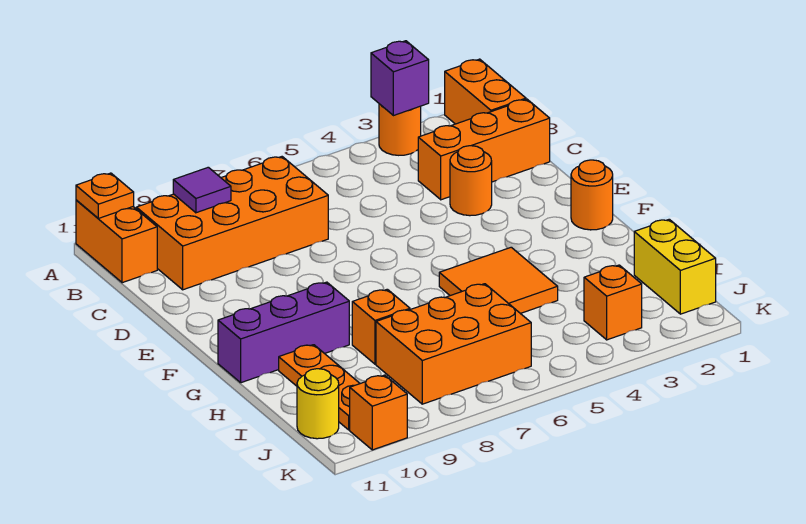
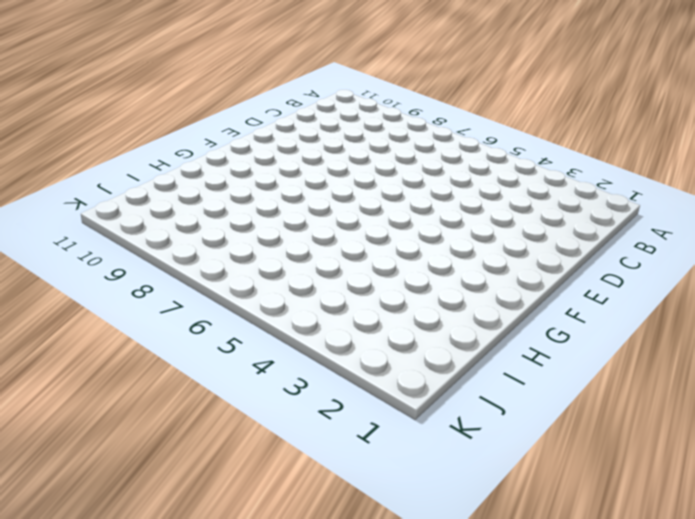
none -> orange 1x2 brick [445,59,526,124]
none -> orange 1x1 round brick [379,104,421,155]
none -> orange 1x2 brick [76,200,157,283]

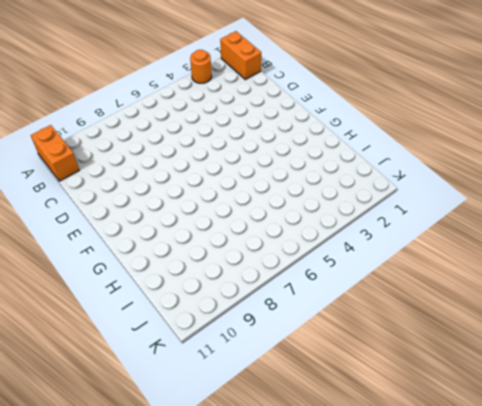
none -> orange 2x4 brick [136,157,328,290]
none -> orange 1x3 brick [418,99,550,200]
none -> orange 1x1 round brick [450,146,492,216]

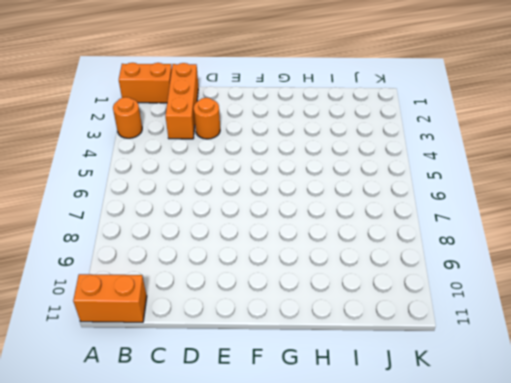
none -> orange 2x4 brick [136,157,328,290]
none -> orange 1x1 round brick [571,160,613,230]
none -> orange 2x2 tile [439,247,558,314]

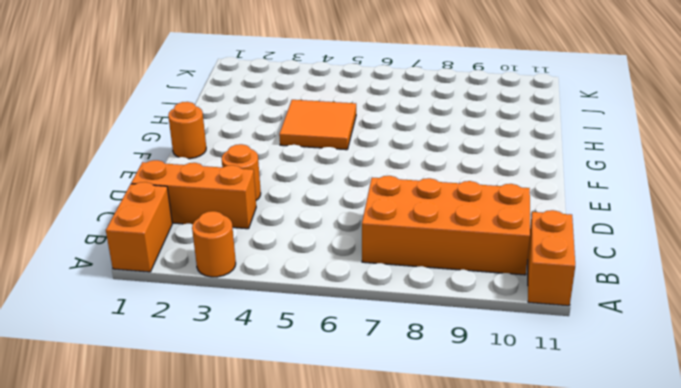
none -> purple 1x3 brick [218,282,349,383]
none -> orange 1x1 brick [352,289,410,364]
none -> orange 1x3 plate [279,345,360,430]

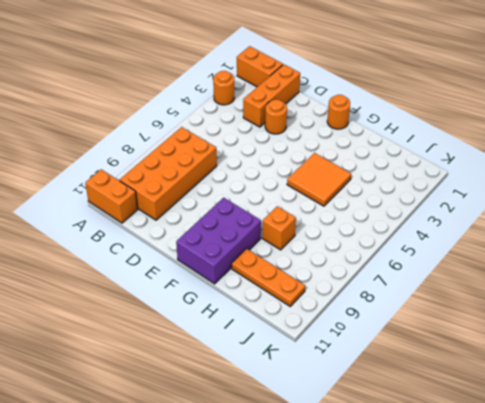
purple 2x3 brick [176,198,261,284] -> purple 1x3 brick [218,282,349,383]
none -> yellow 1x2 brick [634,219,716,314]
none -> orange 2x3 brick [376,284,531,404]
none -> orange 1x1 brick [584,265,642,340]

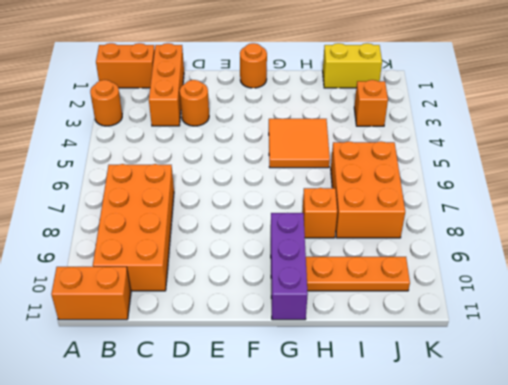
none -> yellow 1x1 round brick [297,369,339,439]
none -> orange 1x1 brick [350,375,407,450]
none -> purple 1x1 brick [371,41,429,116]

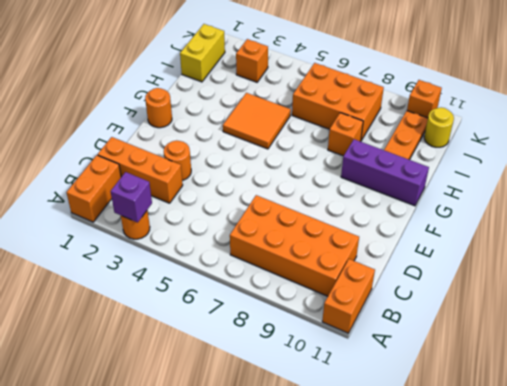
none -> orange 1x1 plate [76,173,134,218]
none -> purple 1x1 tile [173,167,231,213]

